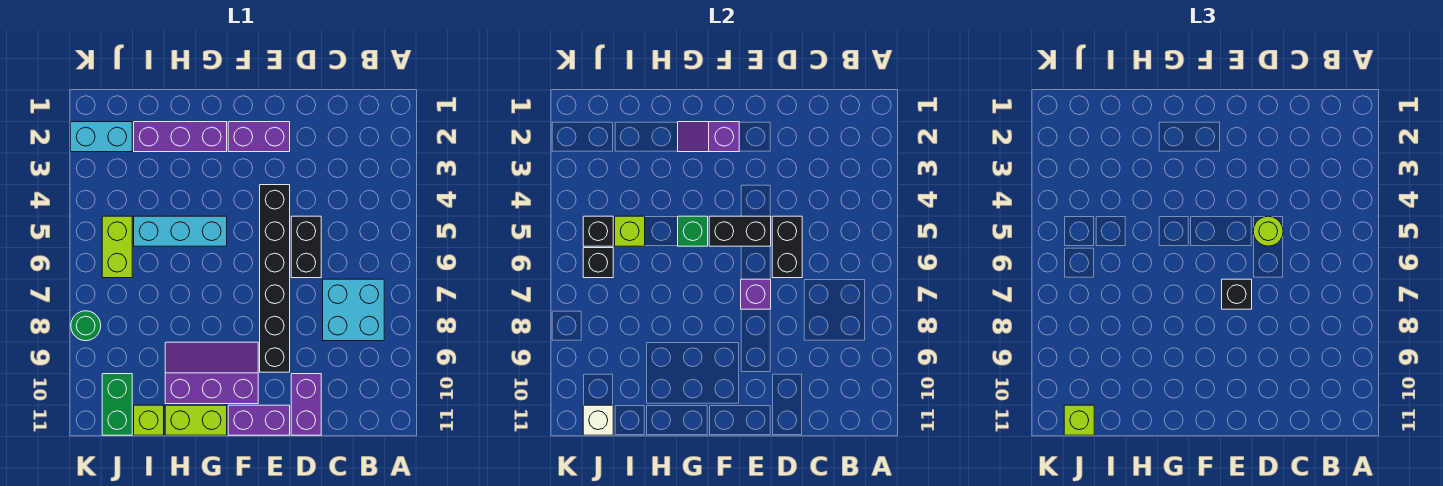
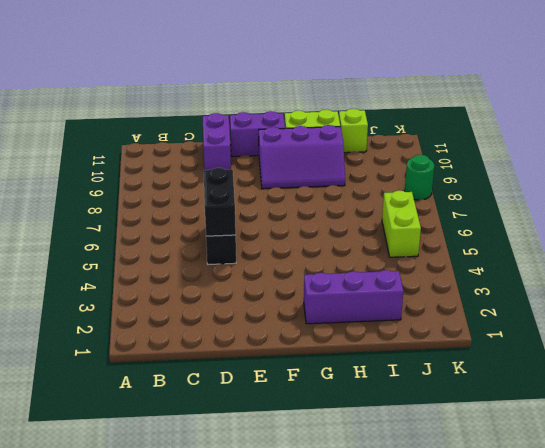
none -> cyan 2x2 brick [323,279,384,341]
none -> purple 1x2 brick [228,122,290,152]
none -> black 1x6 brick [260,185,290,372]

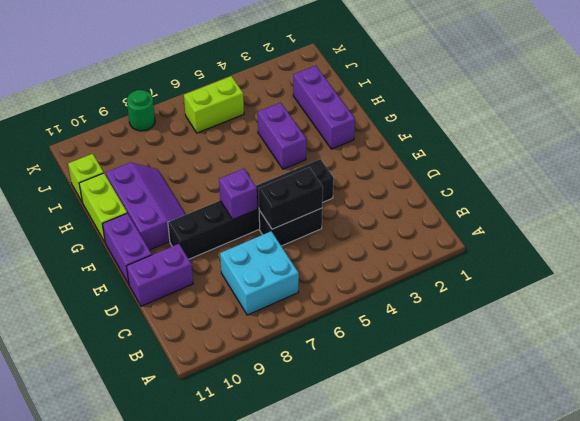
purple 1x2 brick [258,103,306,169] -> purple 1x2 brick moved to [228,122,290,152]
none -> cyan 1x3 brick [134,216,227,246]
none -> cyan 1x2 brick [71,122,132,152]
none -> green 1x2 brick [102,374,132,435]

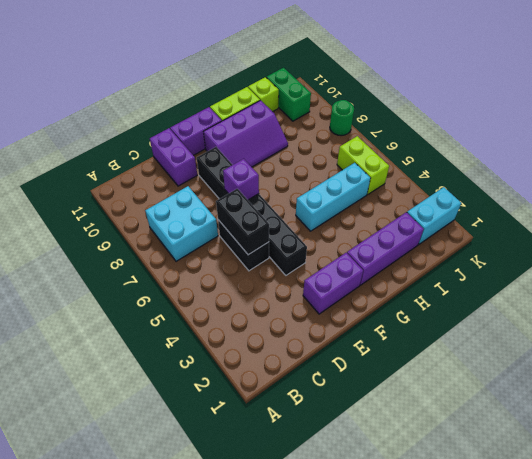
none -> black 1x2 brick [709,216,771,246]
none -> purple 1x2 slope [678,122,739,152]
none -> green 1x1 brick [678,216,708,246]

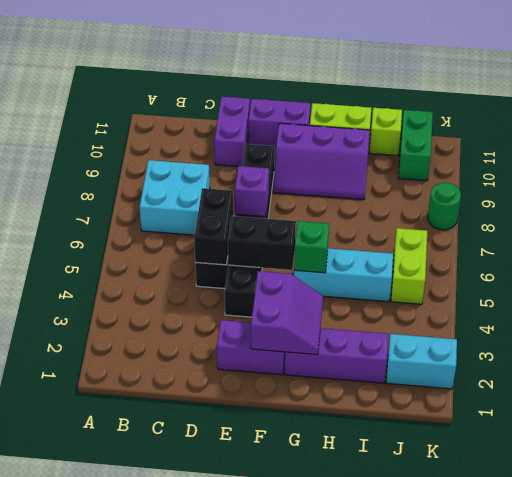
purple 2x2 slope [251,271,323,355] -> purple 1x2 slope [678,122,739,152]
none -> lime 1x1 brick [615,216,645,246]
none -> black 1x1 brick [583,216,613,246]
none -> black 1x1 brick [583,248,613,278]

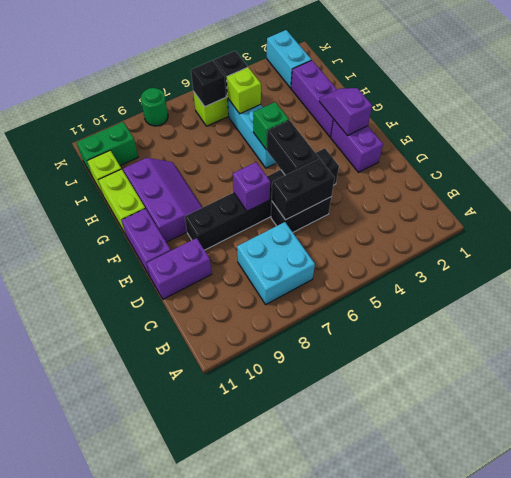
none -> white 1x1 brick [583,405,613,435]
none -> lime 1x1 round brick [1253,216,1283,246]
none -> black 1x1 brick [1222,279,1252,309]

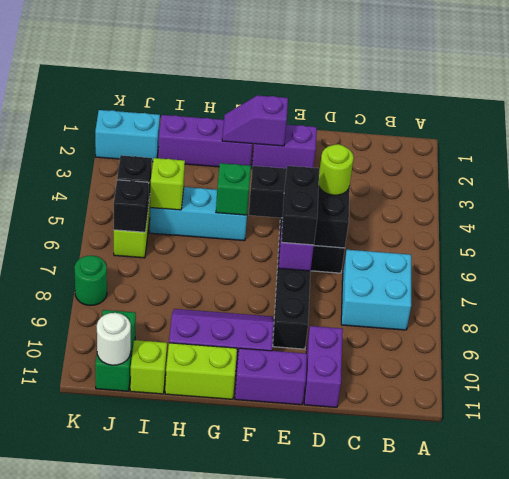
black 1x2 brick [281,166,319,245] -> black 1x1 brick [1222,279,1252,309]
white 1x1 round brick [97,313,131,365] -> white 1x1 brick [583,405,613,435]
none -> lime 1x1 brick [1064,405,1094,435]

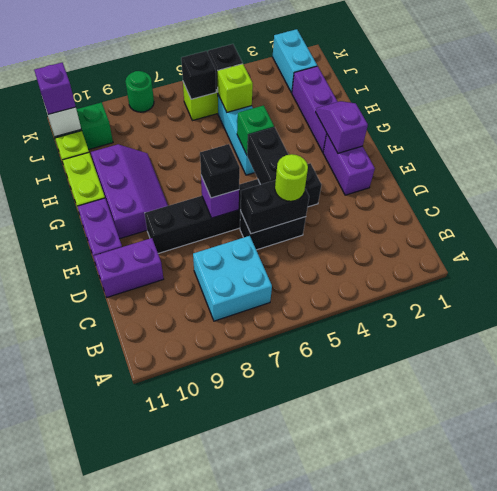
purple 1x1 brick [34,63,76,114] -> lime 1x1 brick [1064,405,1094,435]

